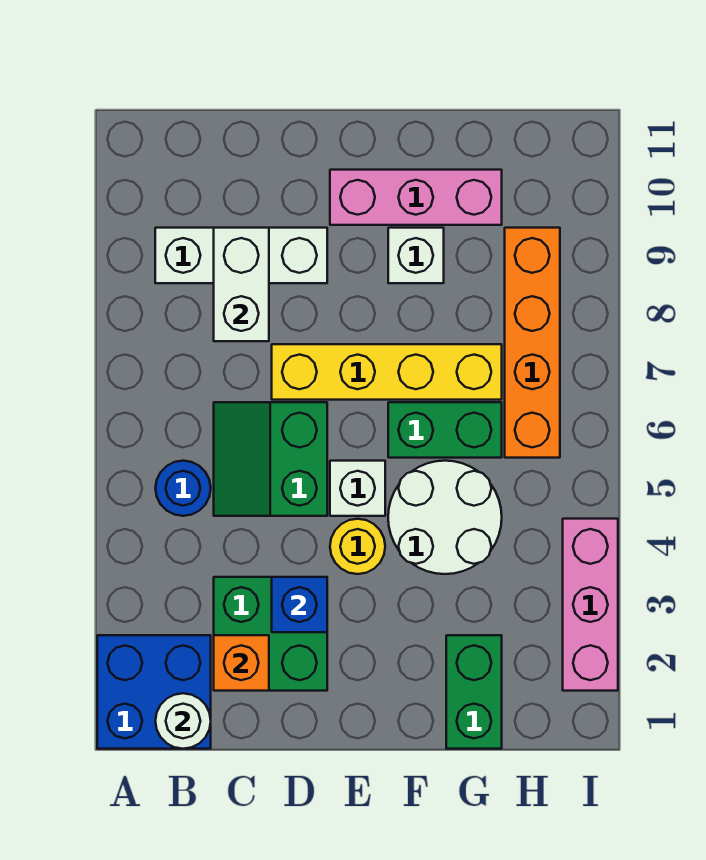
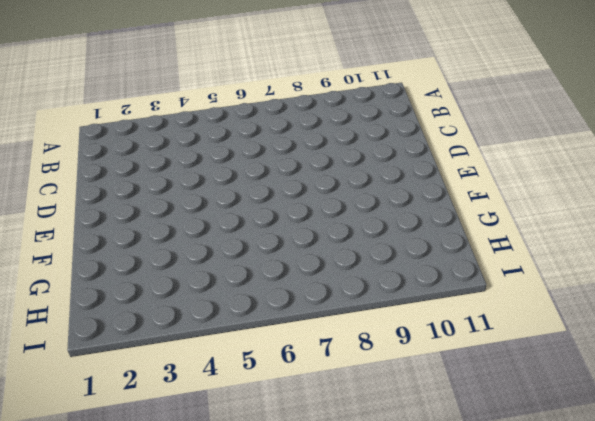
none -> blue 2x2 brick [97,635,211,749]
none -> blue 1x1 round brick [155,461,211,516]
none -> white 1x3 brick [155,228,327,283]

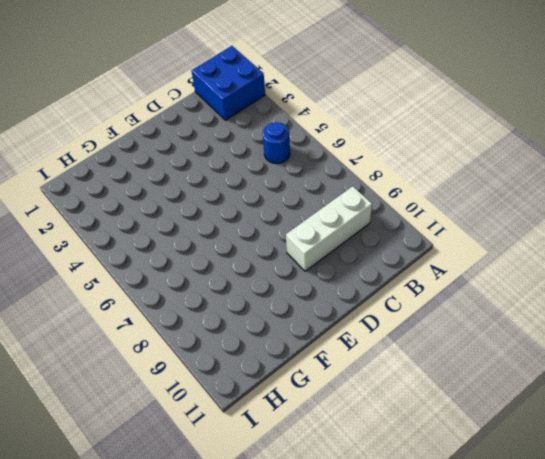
none -> green 2x2 brick [214,577,327,691]
none -> green 2x2 slope [214,402,327,516]
none -> yellow 1x4 brick [272,344,502,400]

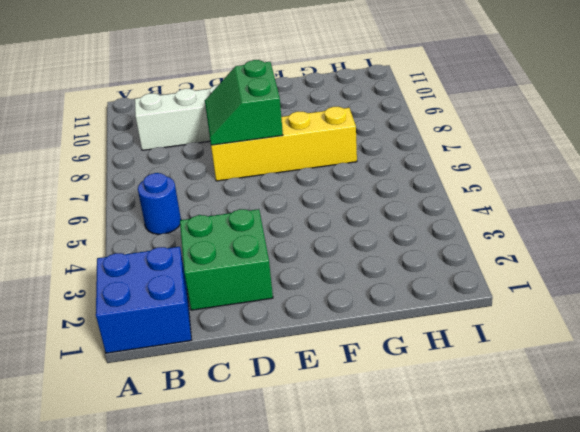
green 2x2 slope [205,60,283,145] -> green 2x2 slope moved to [214,402,327,516]
none -> yellow 1x1 round brick [330,519,385,574]
none -> white 1x1 brick [330,461,385,516]
none -> pink 1x3 brick [330,170,502,225]

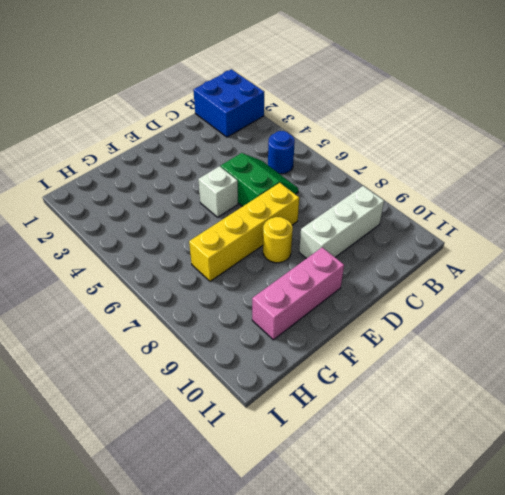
yellow 1x1 round brick [263,217,293,263] -> yellow 1x1 round brick moved to [330,519,385,574]
none -> green 2x2 brick [214,577,327,691]
none -> white 2x2 round brick [388,461,502,574]
none -> green 1x2 brick [388,402,502,458]

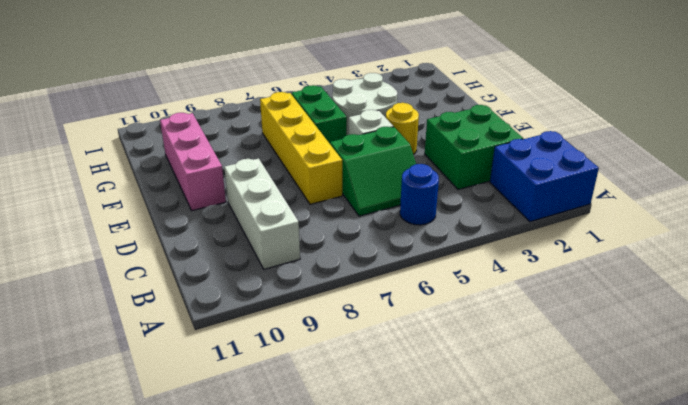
none -> white 1x1 brick [388,228,444,283]
none -> green 1x2 brick [446,635,502,749]
none -> orange 1x4 brick [505,228,560,458]

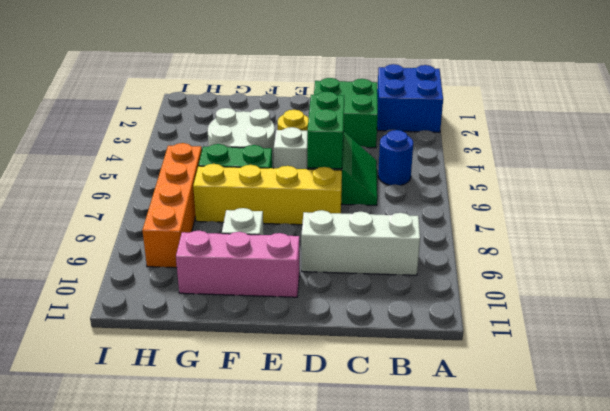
green 1x2 brick [307,92,344,169] -> green 1x2 brick moved to [446,635,502,749]
none -> pink 1x3 brick [563,519,618,691]
none -> white 1x1 round brick [155,693,211,749]
none -> orange 1x1 brick [214,635,269,691]

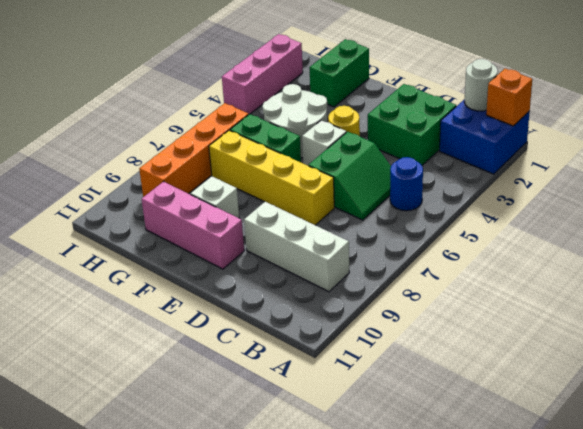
orange 1x1 brick [486,69,532,126] -> orange 1x1 brick moved to [214,635,269,691]
none -> white 1x2 brick [214,228,269,341]
none -> blue 1x1 brick [272,577,327,632]

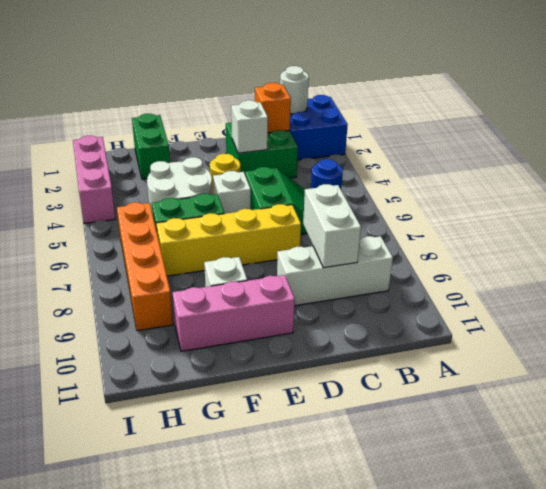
white 1x1 brick [231,100,268,153] -> blue 1x1 brick [272,577,327,632]

